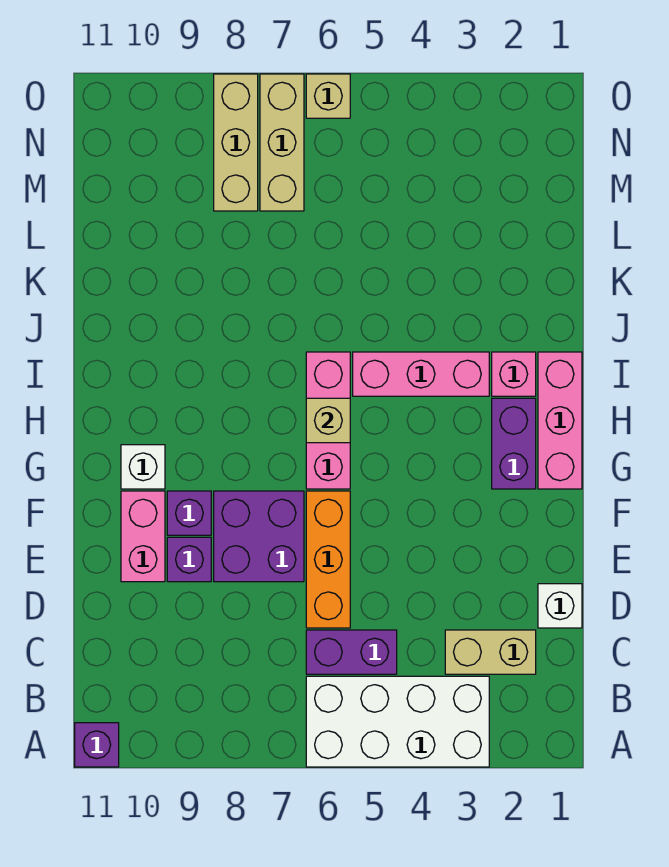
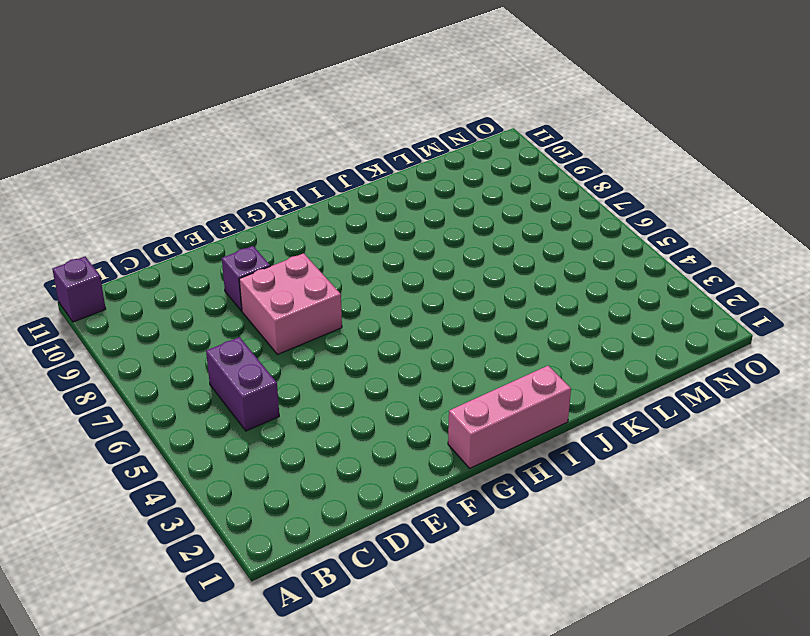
pink 2x2 brick [239,253,342,355] -> purple 2x2 brick [214,491,304,582]
none -> white 2x4 brick [306,676,489,767]
none -> tan 1x2 brick [445,630,536,674]
none -> white 1x1 brick [538,584,582,628]

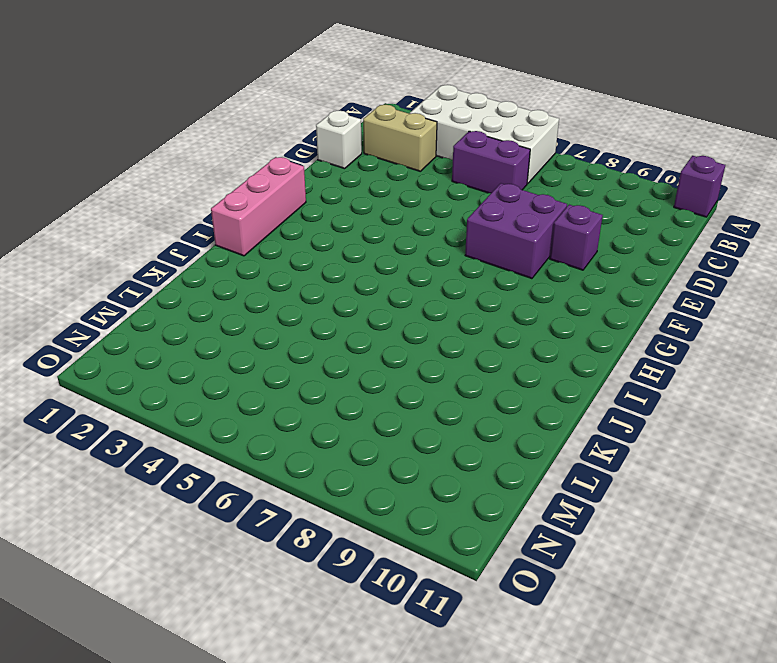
none -> orange 1x3 brick [306,491,350,628]
none -> pink 1x2 brick [121,491,165,582]
none -> purple 1x1 brick [167,491,211,535]

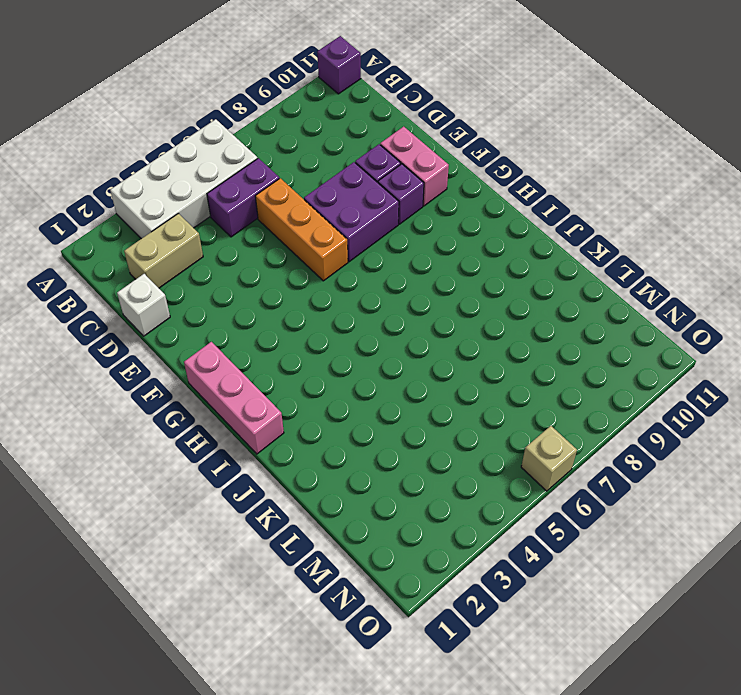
none -> purple 1x2 brick [492,398,536,489]
none -> pink 1x3 brick [306,352,350,489]
none -> white 1x1 brick [121,445,165,489]

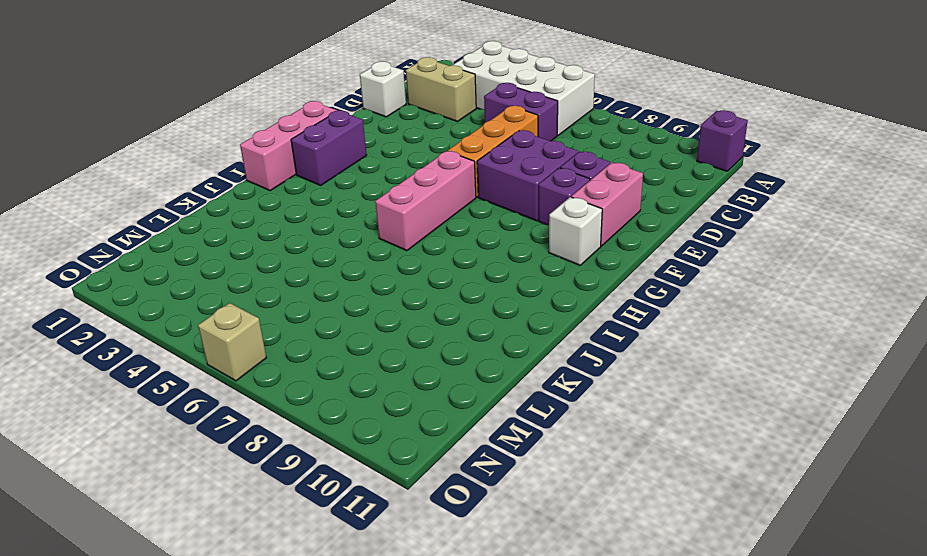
none -> pink 1x1 brick [492,352,536,396]
none -> pink 1x3 brick [353,352,489,396]
none -> tan 1x3 brick [260,74,304,211]

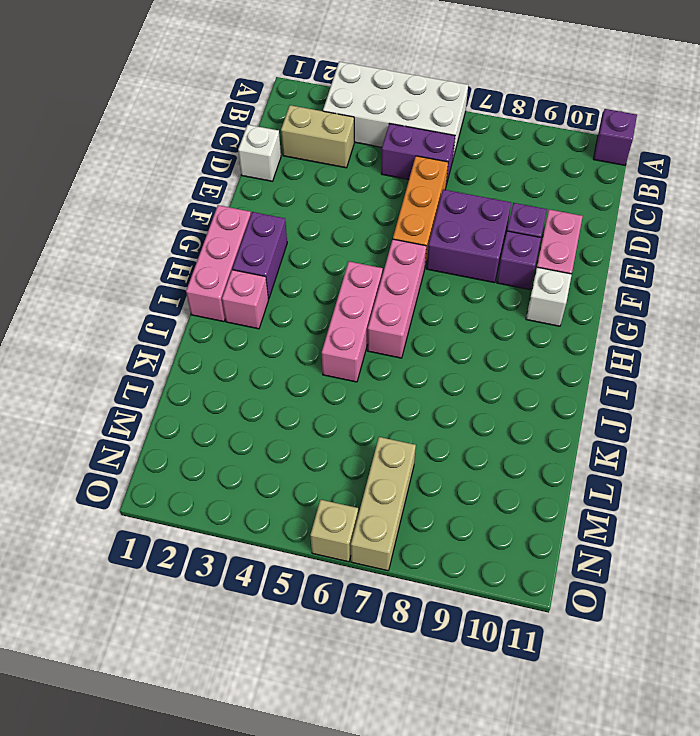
pink 1x3 brick [322,262,383,382] -> pink 1x3 brick turned to [353,352,489,396]
none -> tan 1x3 brick [214,74,258,211]
none -> tan 1x1 brick [306,398,350,443]

